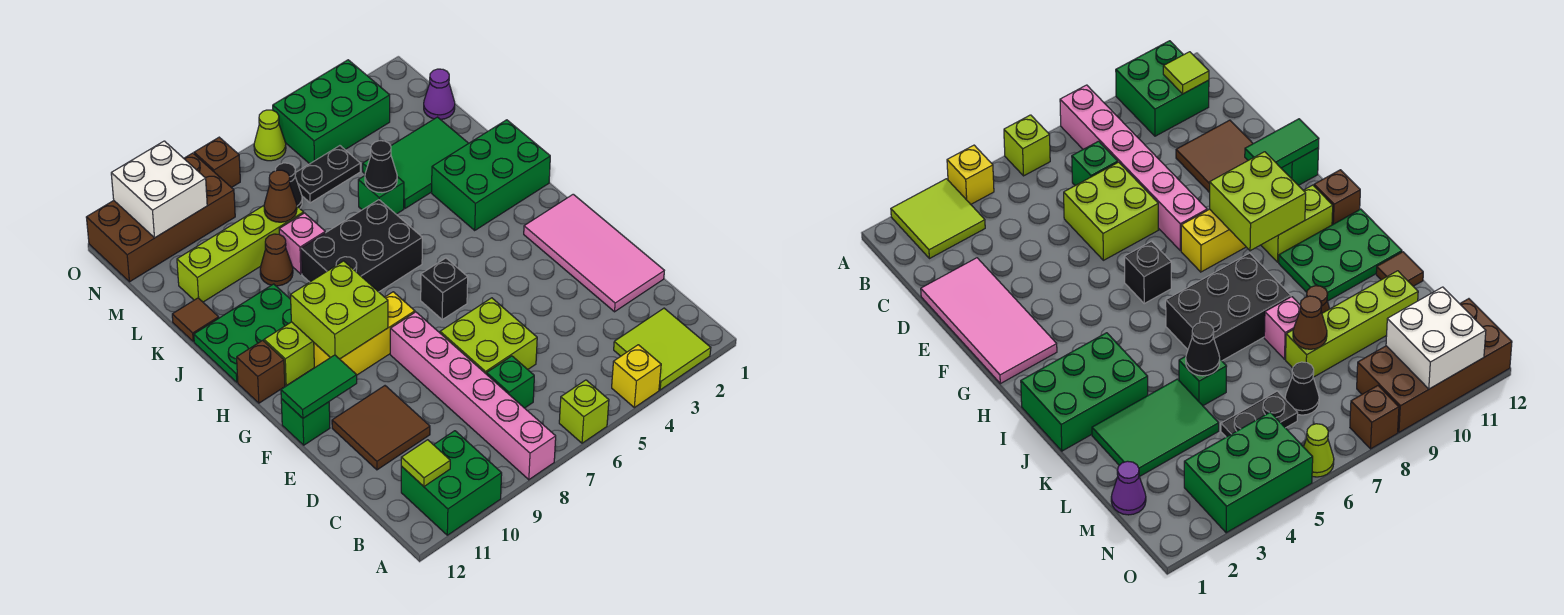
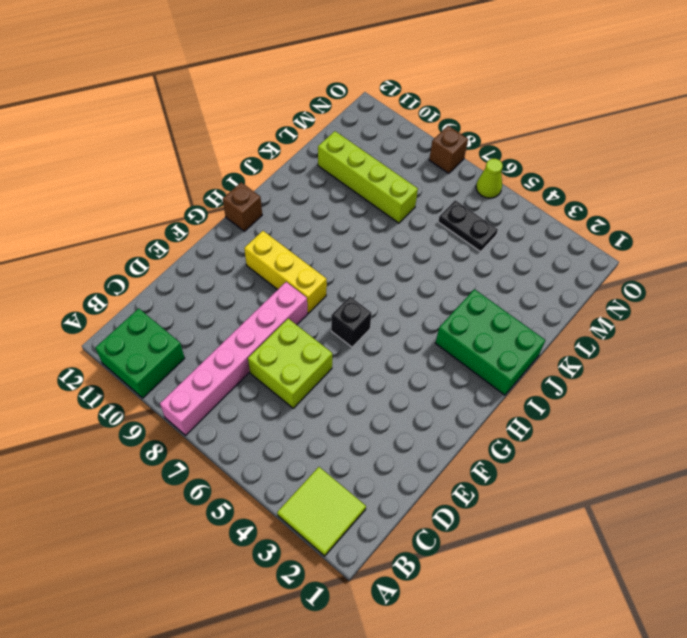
none -> yellow 1x1 brick [612,345,661,408]
none -> lime 1x1 brick [559,380,609,443]
none -> green 1x1 brick [487,356,534,408]
none -> pink 2x4 tile [524,194,664,312]

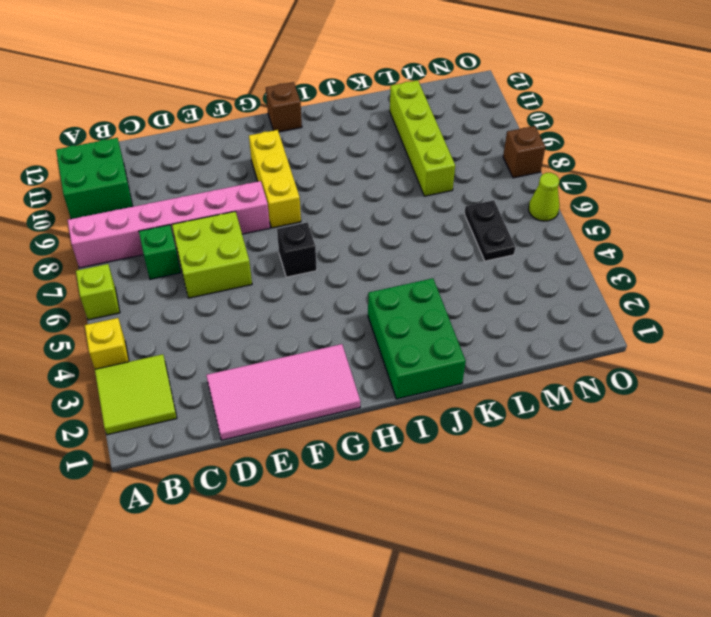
none -> brown 2x2 tile [332,386,430,470]
none -> green 1x1 brick [281,399,330,445]
none -> lime 1x2 brick [264,322,314,386]
none -> black 2x3 brick [301,200,422,292]

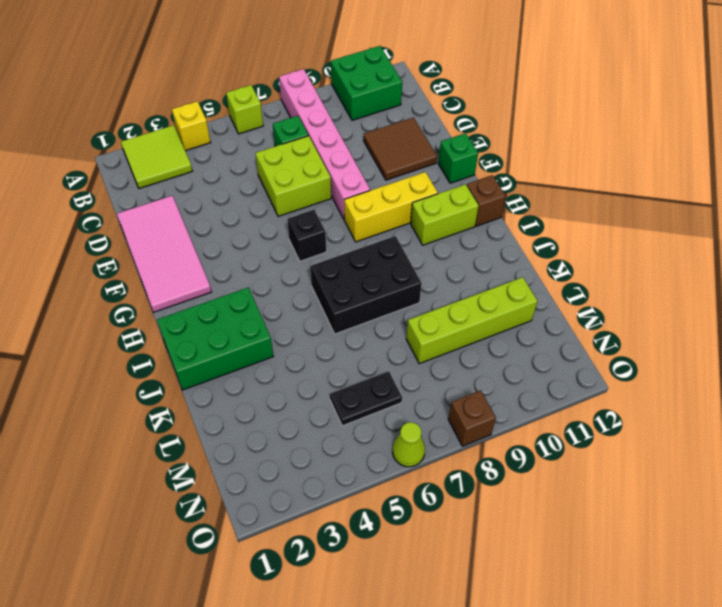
none -> green 2x3 plate [194,284,291,382]
none -> green 2x3 tile [363,117,469,208]
none -> green 1x1 brick [358,176,404,214]
none -> pink 1x1 brick [279,213,325,274]

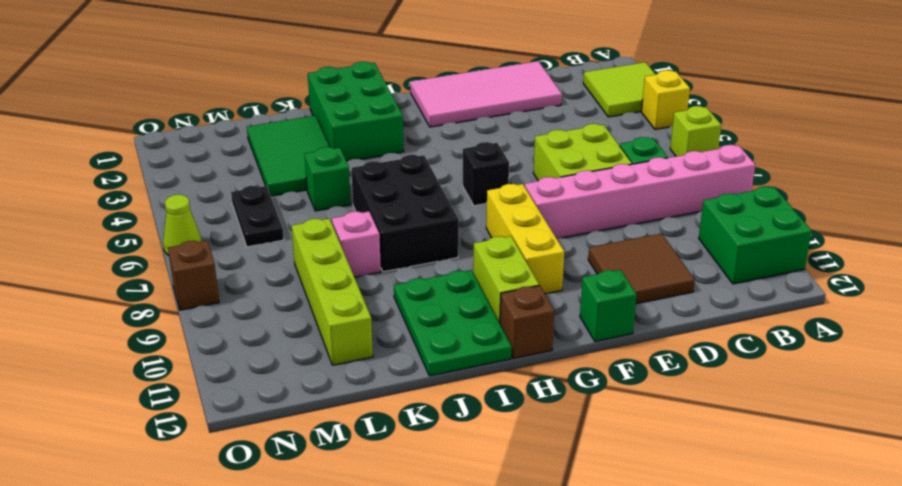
none -> brown 1x1 cone [260,234,293,286]
none -> brown 1x1 tile [172,298,219,341]
none -> purple 1x1 cone [424,69,455,120]
none -> black 1x1 cone [275,163,302,208]

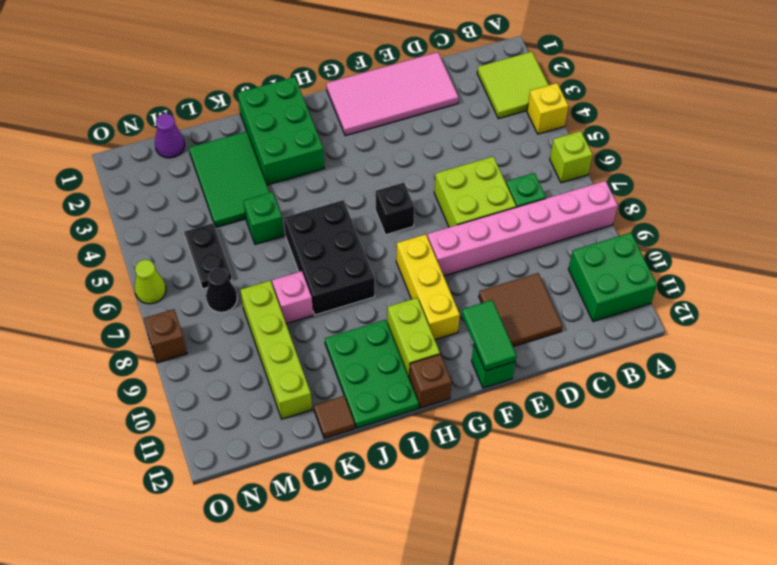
none -> brown 1x1 cone [260,234,293,286]
none -> green 2x3 brick [273,60,390,164]
none -> brown 2x4 brick [86,153,235,282]
none -> lime 1x1 tile [401,440,450,486]

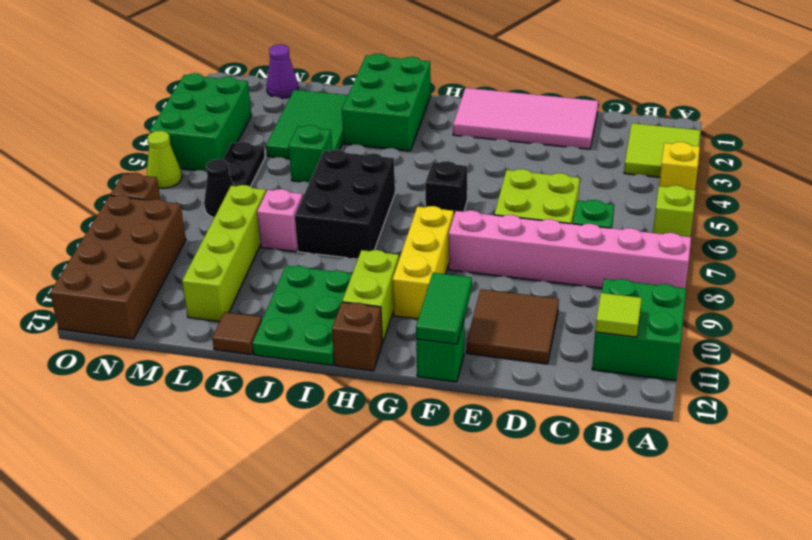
none -> brown 1x1 cone [260,234,293,286]
none -> lime 2x2 brick [291,261,388,359]
none -> black 1x1 cone [365,141,397,193]
none -> brown 1x1 cone [264,170,297,222]

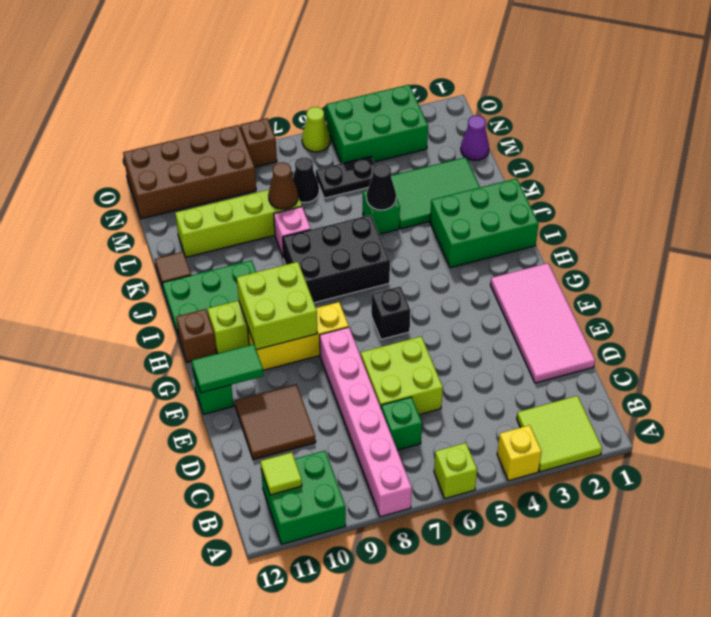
none -> brown 1x1 cone [260,234,293,286]
none -> white 2x2 brick [111,141,207,238]

